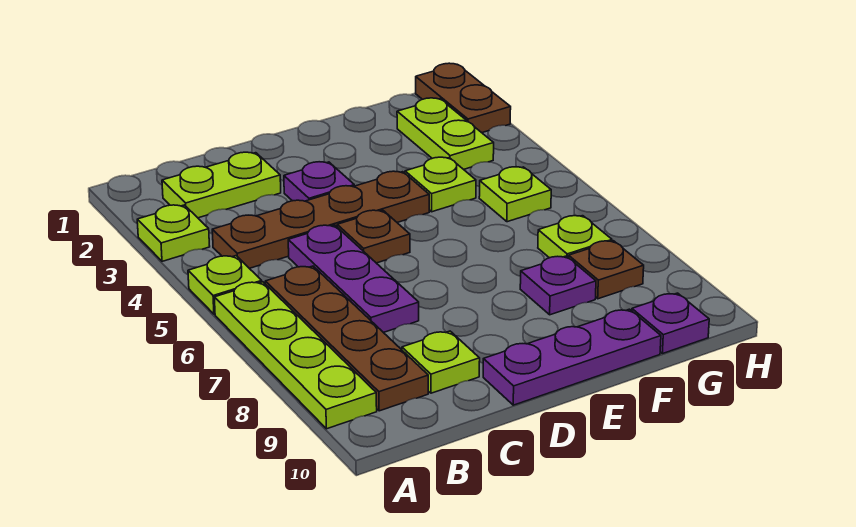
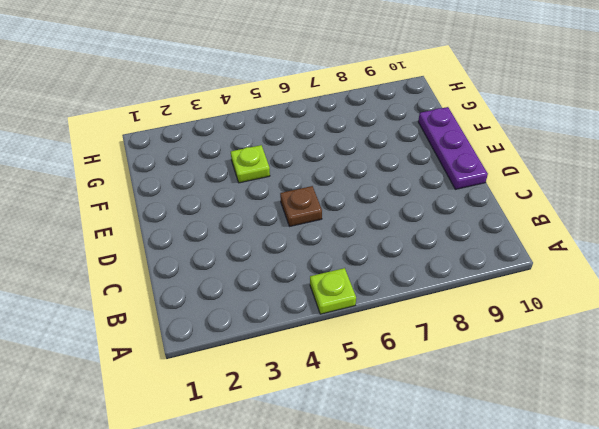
none -> lime 1x1 plate [137,205,210,261]
none -> lime 1x4 plate [214,282,377,429]
none -> lime 1x2 plate [162,152,281,218]

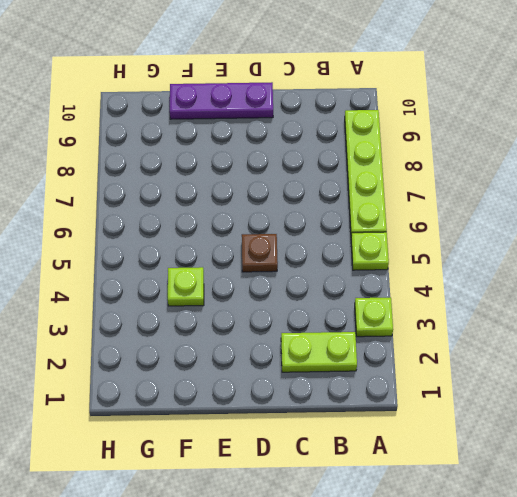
none -> brown 1x4 plate [212,171,429,268]
none -> brown 1x4 plate [265,266,428,411]
none -> purple 1x3 plate [288,225,419,332]

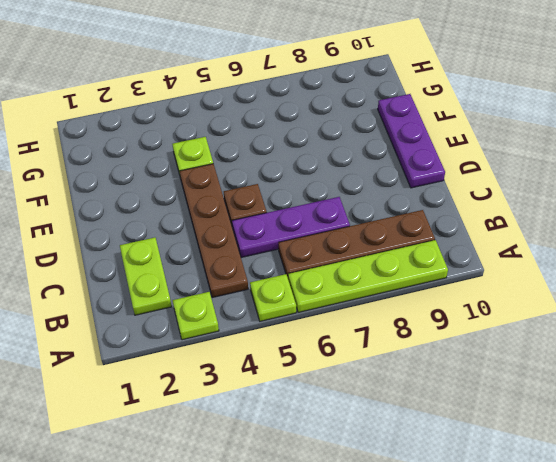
none -> lime 1x1 plate [402,331,480,393]
none -> purple 1x1 plate [284,162,354,201]
none -> purple 1x1 plate [520,256,596,315]

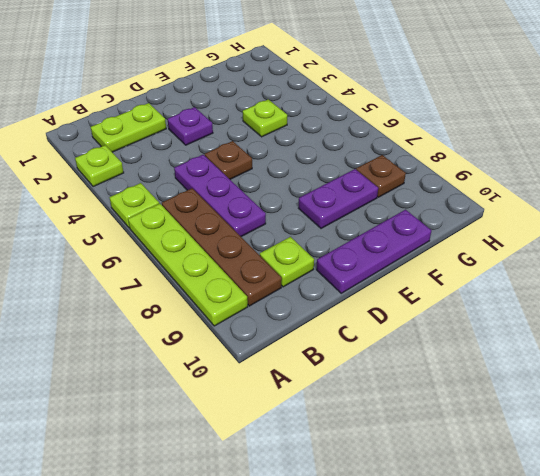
purple 1x2 plate [299,169,378,229] -> purple 1x1 plate [520,256,596,315]
none -> brown 1x4 plate [212,171,429,268]
none -> lime 1x2 plate [397,98,494,169]
none -> lime 1x1 plate [479,167,551,222]

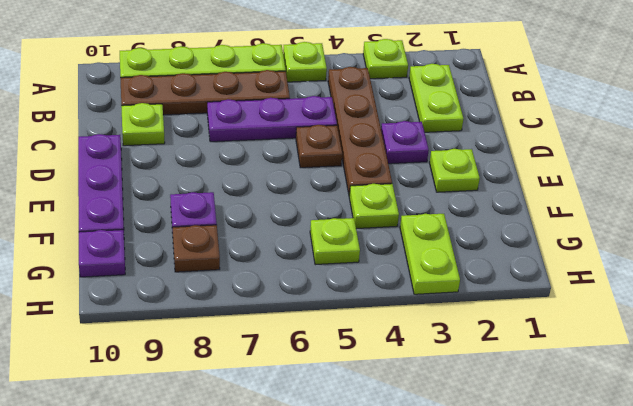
lime 1x1 plate [430,149,480,192] -> lime 1x1 plate moved to [538,216,612,258]
lime 1x2 plate [400,214,460,294] -> lime 1x2 plate turned to [397,98,494,169]
none -> brown 1x2 plate [416,63,511,133]

